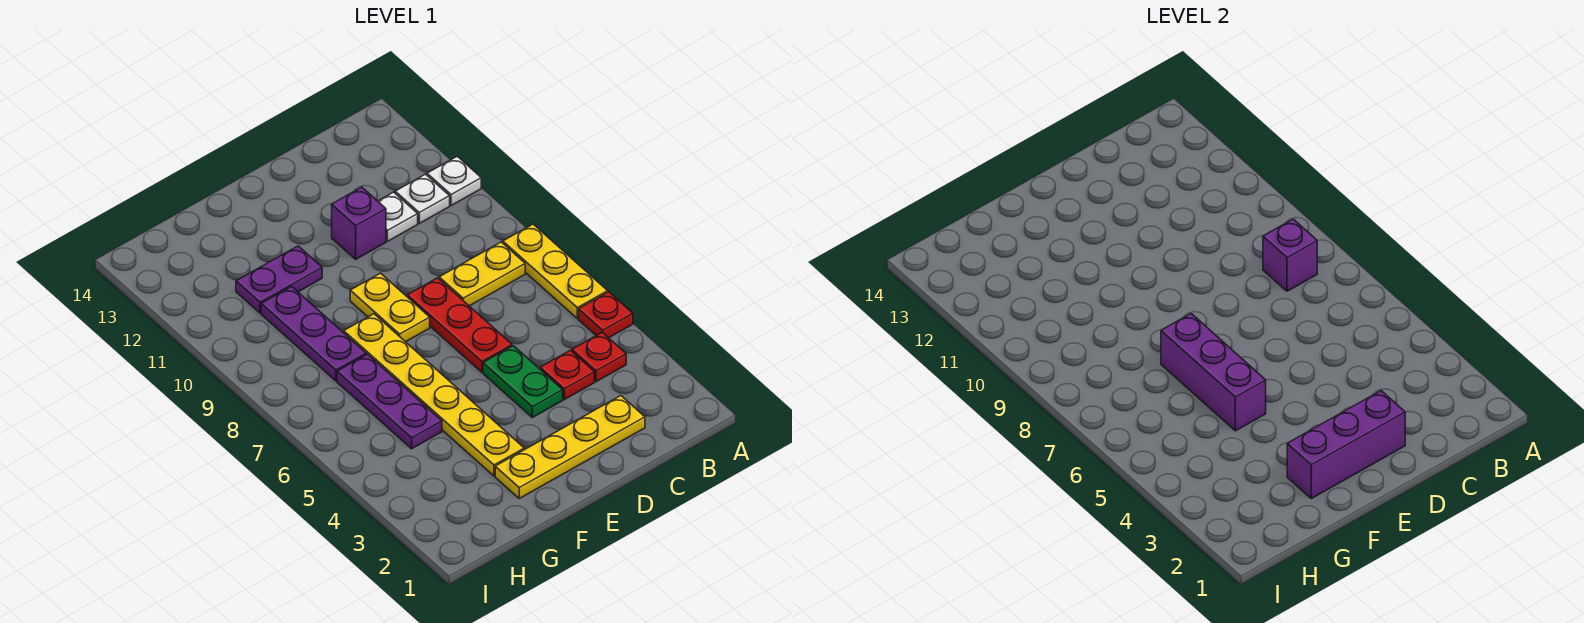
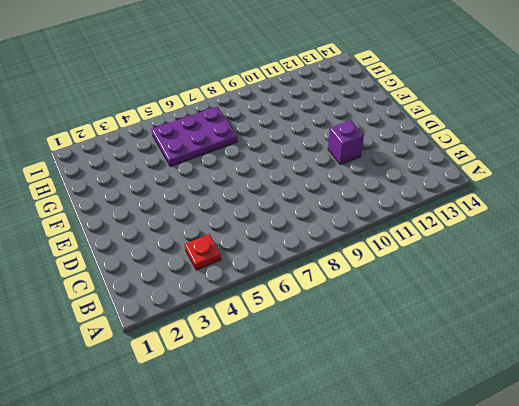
purple 2x3 plate [152,107,238,167] -> purple 1x3 plate [337,354,442,449]
none -> red 1x1 plate [579,292,633,338]
none -> yellow 1x3 plate [503,224,608,319]
none -> white 1x1 plate [427,156,481,206]

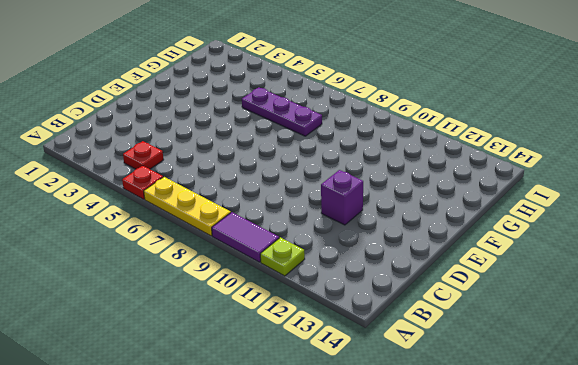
purple 1x2 tile [212,212,279,262] -> none
lime 1x1 plate [260,237,305,276] -> white 1x1 plate [427,156,481,206]
none -> yellow 1x2 plate [439,242,525,306]
none -> white 1x1 plate [395,174,450,223]
none -> yellow 1x4 plate [495,396,645,499]

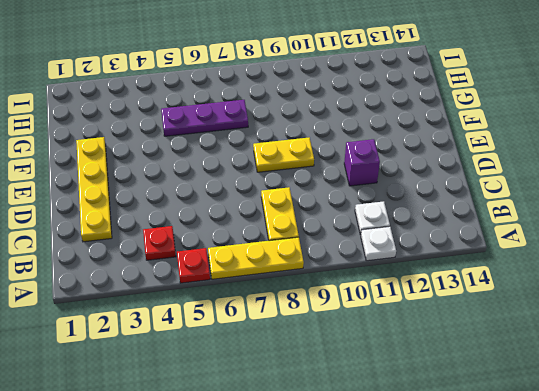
none -> red 1x1 plate [540,350,594,400]
none -> white 1x1 plate [378,192,418,241]
none -> green 1x2 plate [483,346,563,418]

